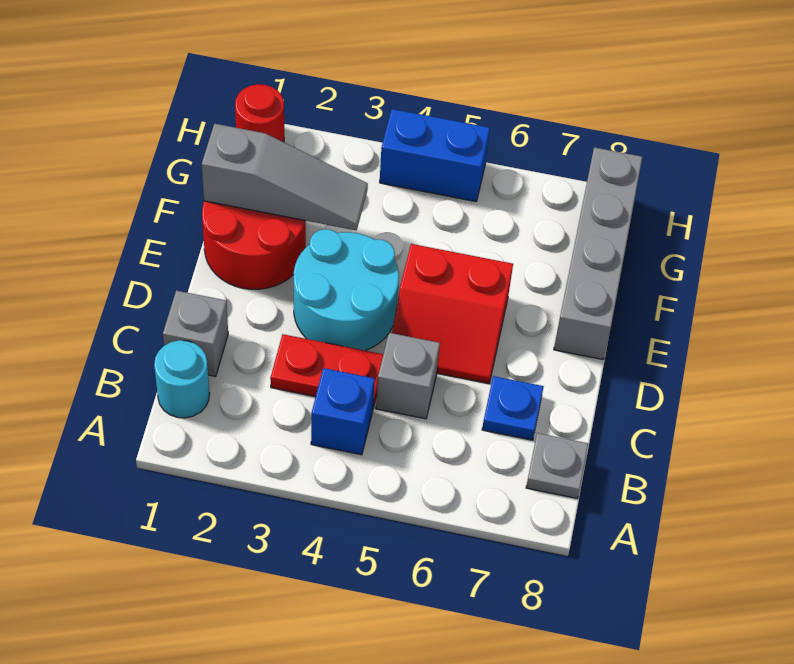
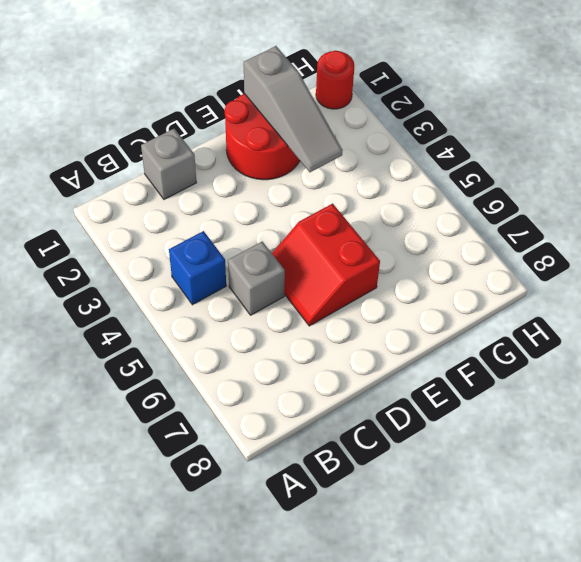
none -> cyan 1x1 round brick [154,340,210,418]
none -> grey 1x1 plate [526,433,588,498]
none -> red 1x2 plate [270,334,383,408]

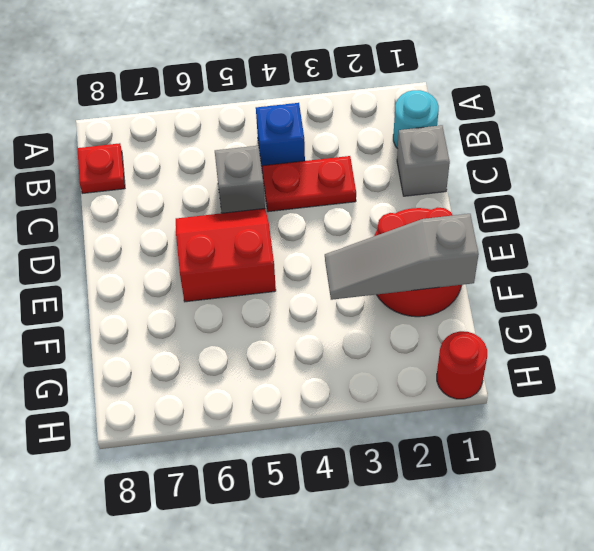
red 1x1 plate [77,143,125,194] -> grey 1x1 plate [526,433,588,498]
none -> blue 1x1 plate [482,376,544,440]
none -> cyan 2x2 round brick [294,229,399,351]
none -> grey 1x4 brick [554,147,642,360]

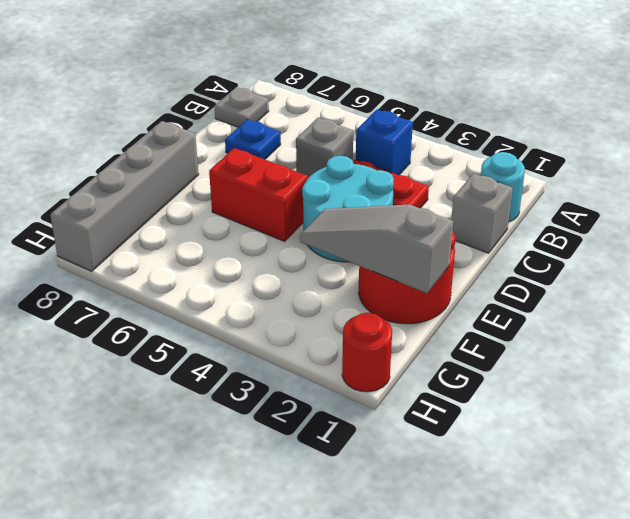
none -> blue 1x2 brick [380,109,490,202]

